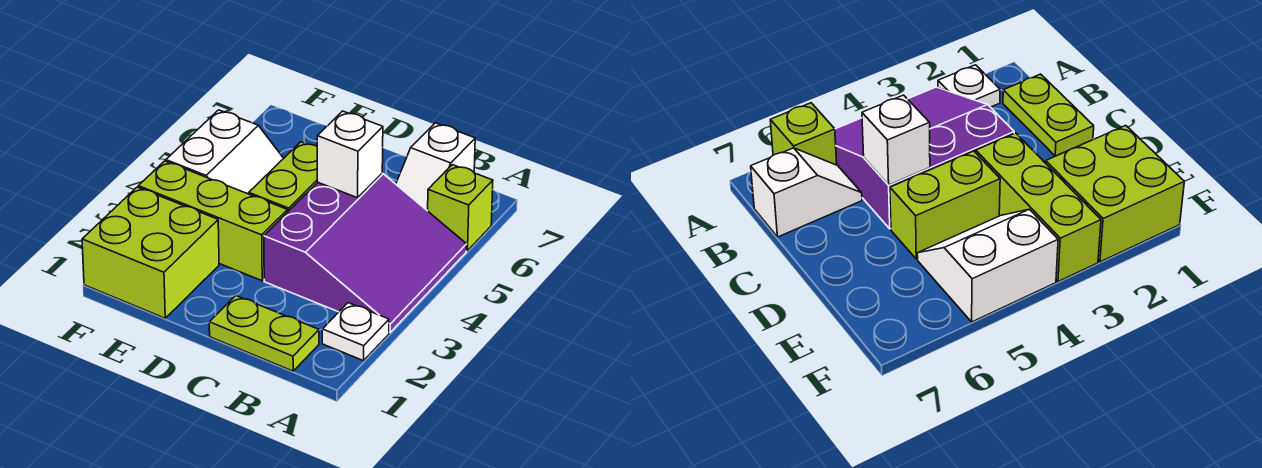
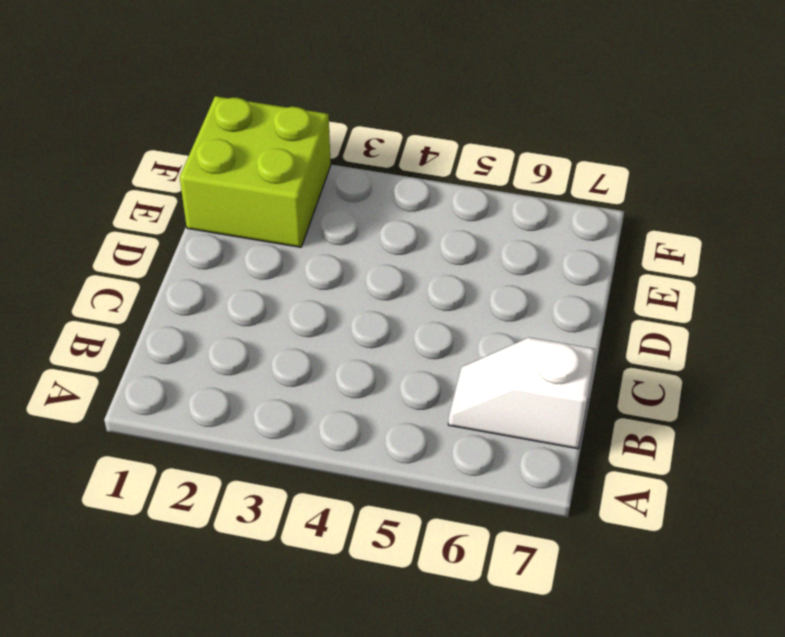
none -> white 1x1 plate [322,303,389,361]
none -> purple 3x3 slope [264,173,467,332]

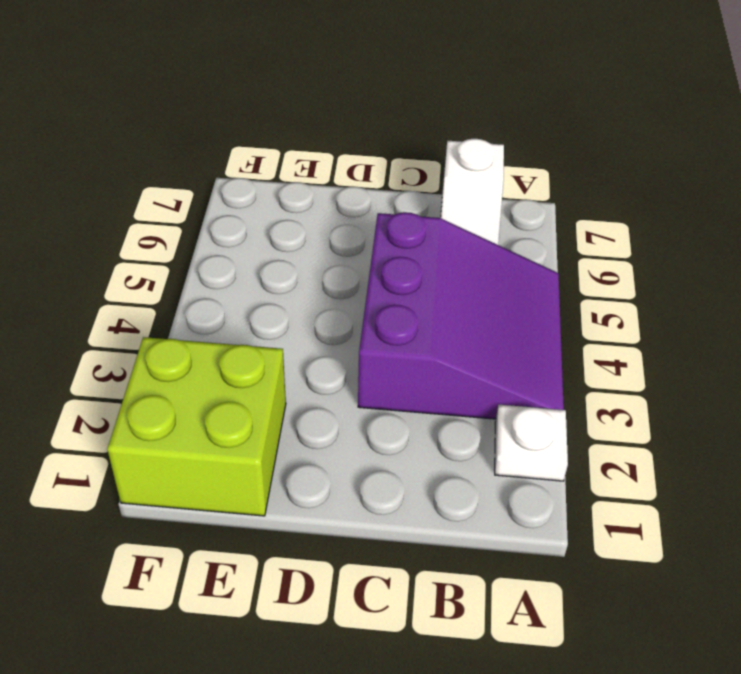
none -> lime 1x1 brick [428,165,493,251]
none -> lime 1x2 plate [209,296,319,371]

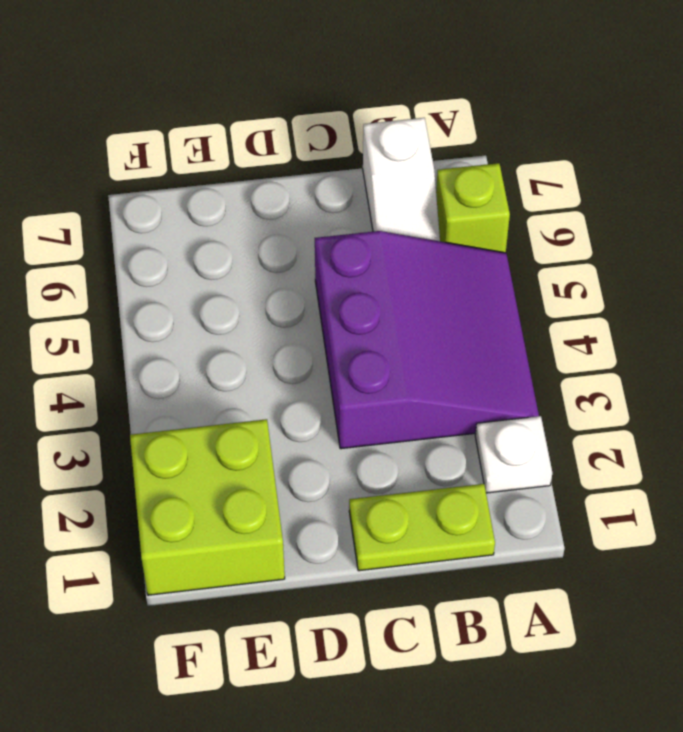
none -> lime 1x3 brick [138,161,288,281]
none -> lime 1x2 brick [249,142,318,211]

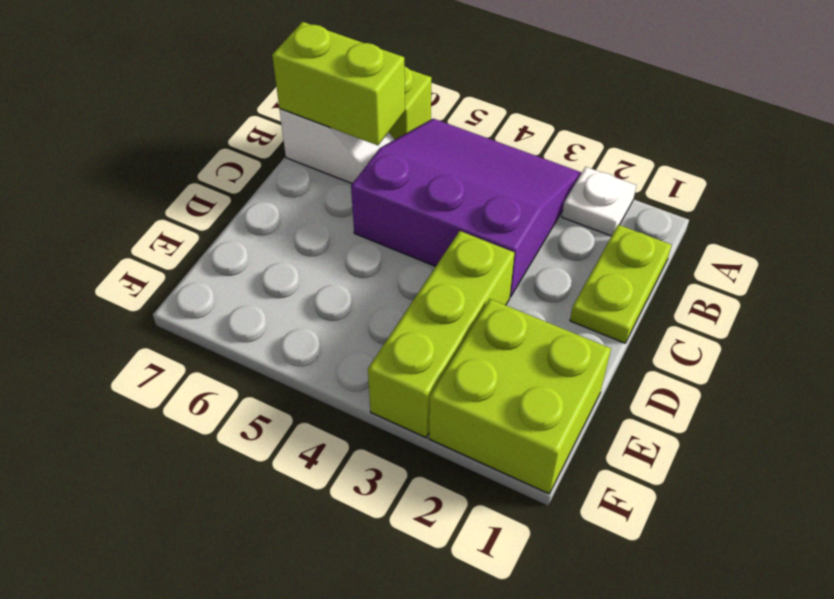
lime 1x2 brick [272,22,405,145] -> lime 1x2 brick moved to [249,142,318,211]
none -> white 2x2 slope [166,110,284,194]
none -> white 1x1 brick [317,111,383,198]

